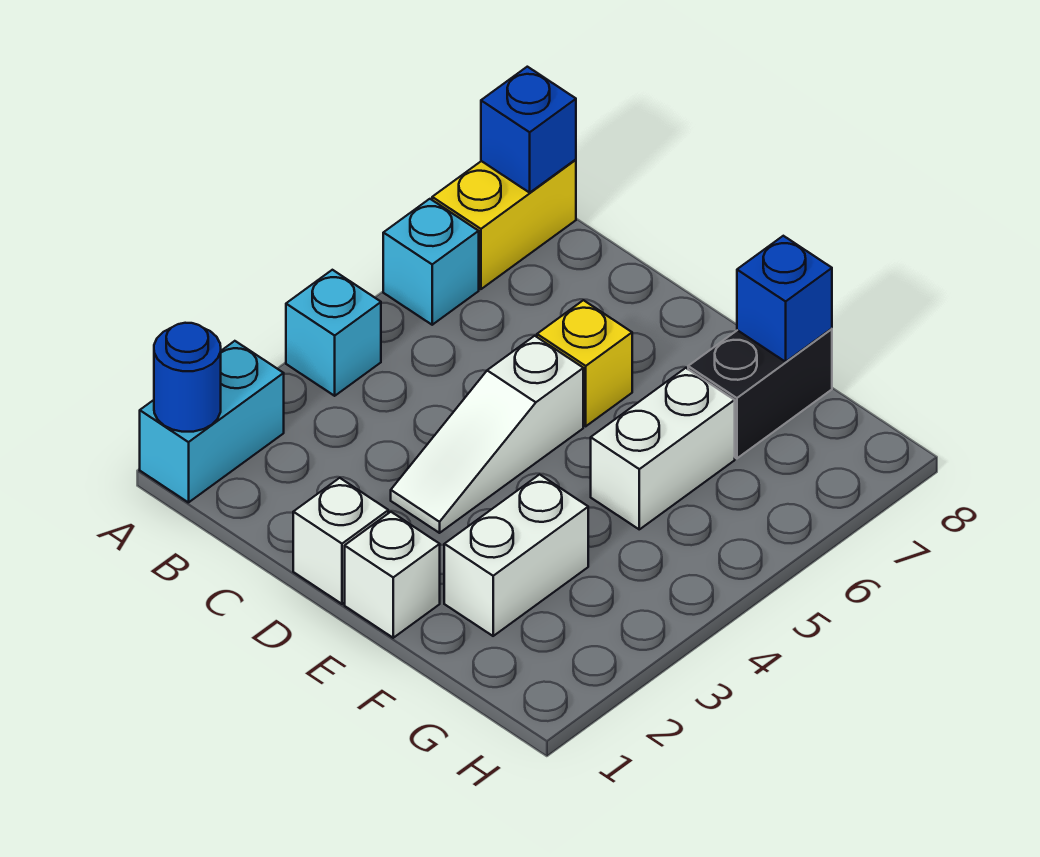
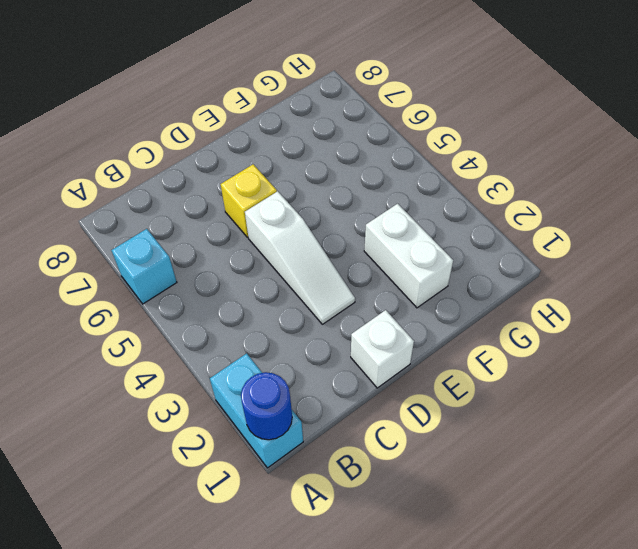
none -> cyan 1x1 brick [286,270,381,396]
none -> yellow 1x2 brick [432,160,576,289]
none -> white 1x1 brick [345,512,440,638]

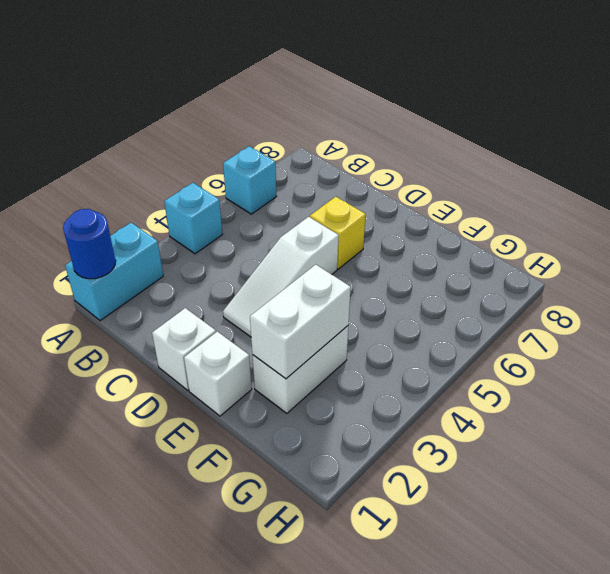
white 1x2 brick [250,265,351,379] -> white 1x2 brick moved to [591,368,735,529]
none -> yellow 1x2 brick [432,160,576,289]
none -> black 1x2 brick [688,329,832,458]
none -> blue 1x1 brick [481,67,576,193]

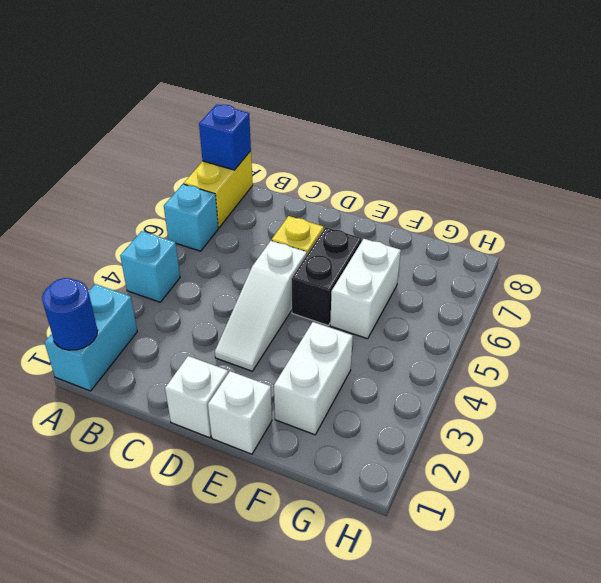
black 1x2 brick [292,227,362,325] -> black 1x2 brick moved to [688,329,832,458]
none -> blue 1x1 brick [737,236,832,362]

